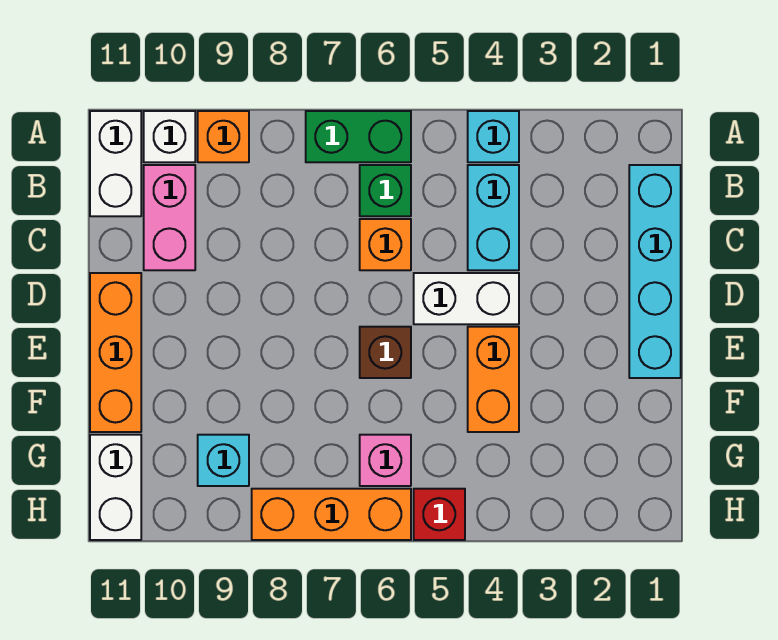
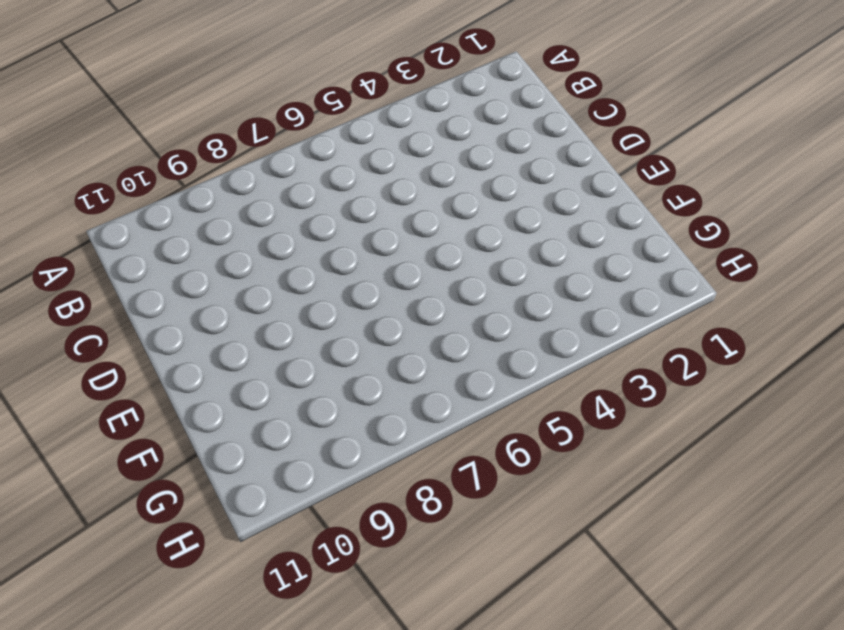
none -> cyan 1x1 brick [468,111,519,162]
none -> green 1x2 brick [306,111,411,162]
none -> orange 1x1 brick [198,111,249,162]

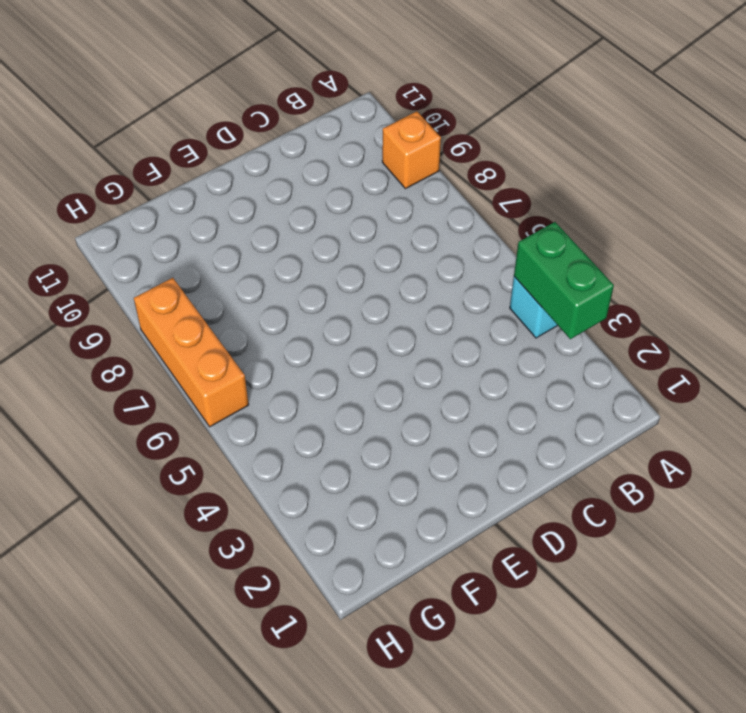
green 1x2 brick [514,222,614,339] -> green 1x2 brick moved to [306,111,411,162]
none -> white 1x1 brick [144,111,195,162]
none -> white 1x2 brick [90,111,141,216]
none -> cyan 1x4 brick [629,165,681,378]

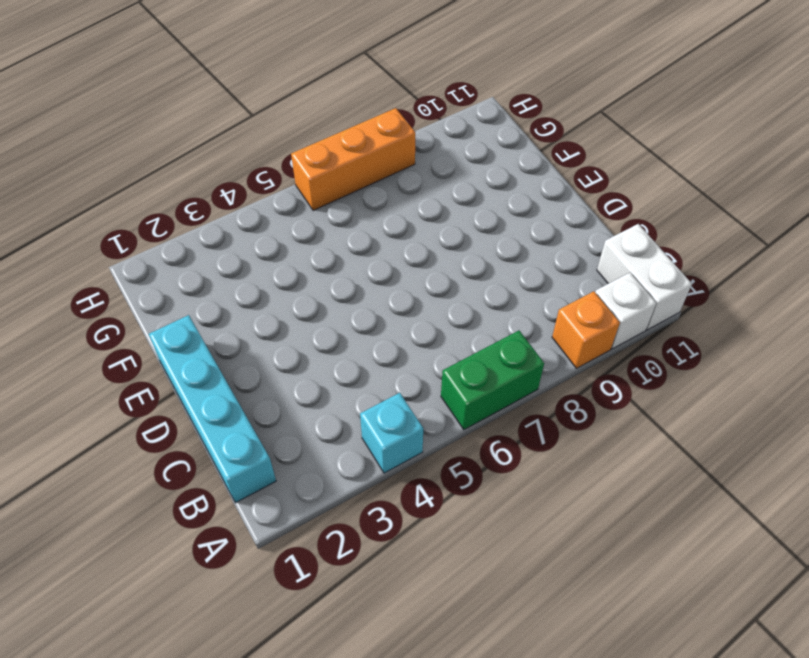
none -> cyan 1x2 brick [468,165,519,270]
none -> green 1x1 brick [360,165,411,216]
none -> pink 1x2 brick [144,165,195,270]

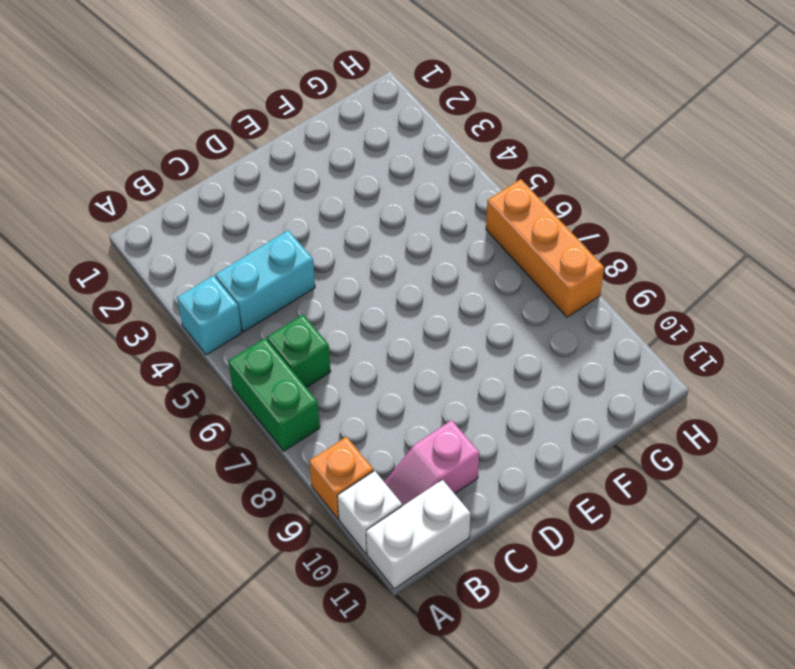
pink 1x2 slope [385,420,479,506] -> pink 1x2 brick [144,165,195,270]
none -> cyan 1x4 brick [629,165,681,378]
none -> orange 1x1 brick [360,219,411,270]
none -> white 1x2 brick [414,273,519,324]

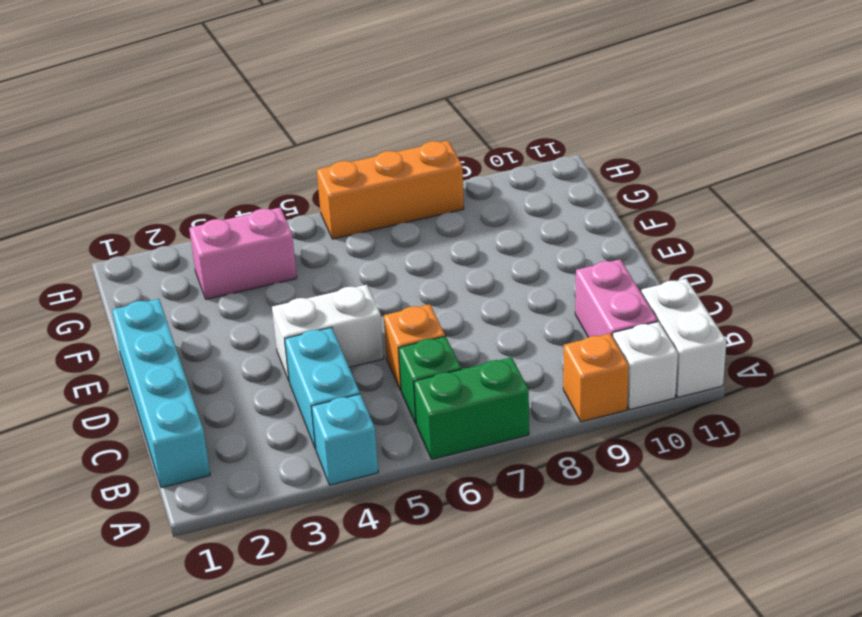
pink 1x2 brick [189,207,297,299] -> none
none -> orange 1x3 brick [90,273,141,432]
none -> orange 1x2 brick [468,327,519,432]
none -> brown 1x1 brick [360,327,411,378]

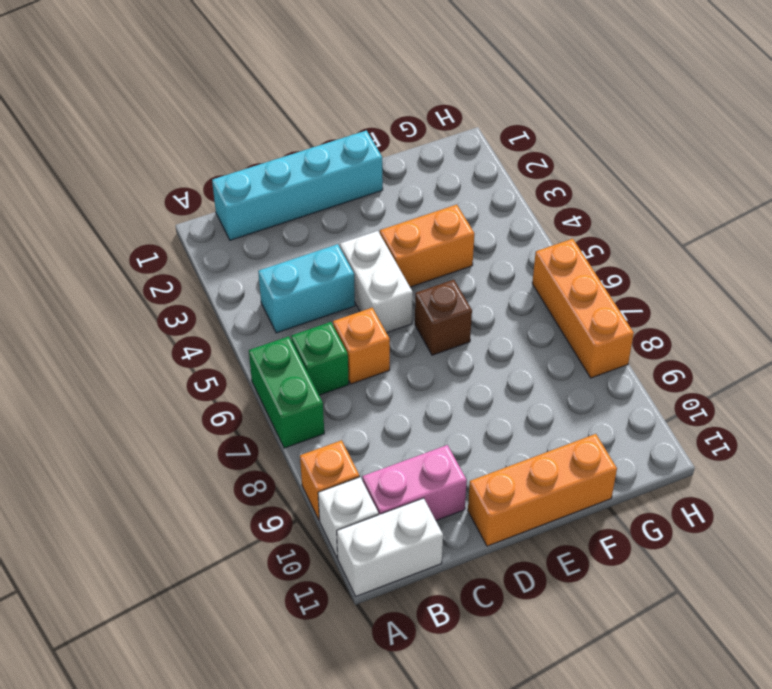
none -> cyan 1x1 brick [468,111,519,162]
none -> pink 1x1 brick [360,435,411,486]
none -> cyan 1x1 brick [198,435,249,486]

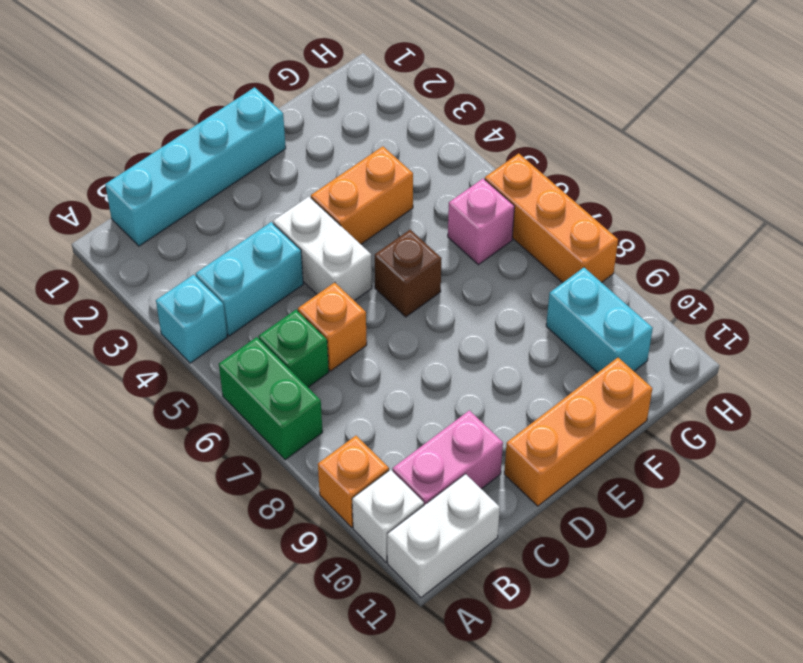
cyan 1x2 brick [546,268,653,373] -> cyan 1x1 brick [198,435,249,486]
none -> white 1x2 brick [90,435,141,540]
none -> red 1x1 brick [414,489,465,540]

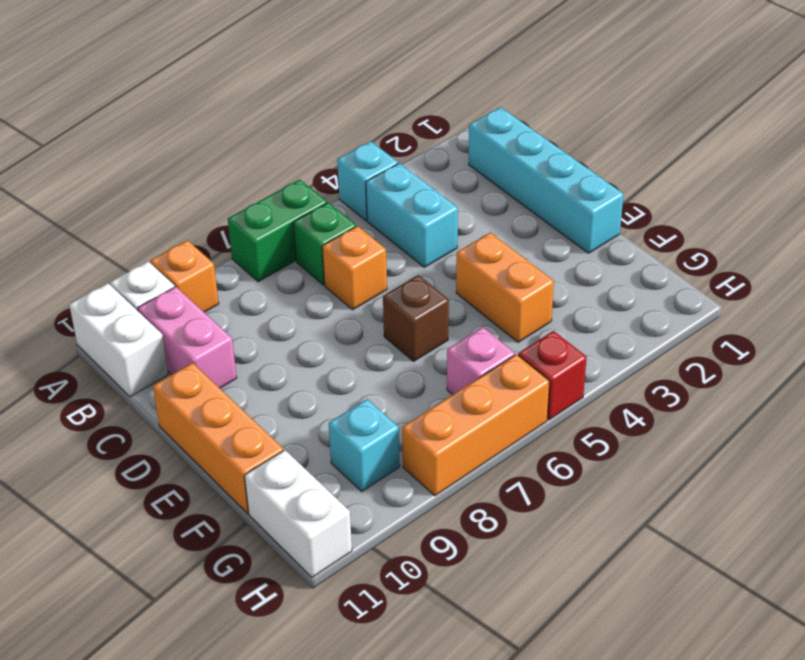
none -> white 1x2 brick [414,273,519,324]

